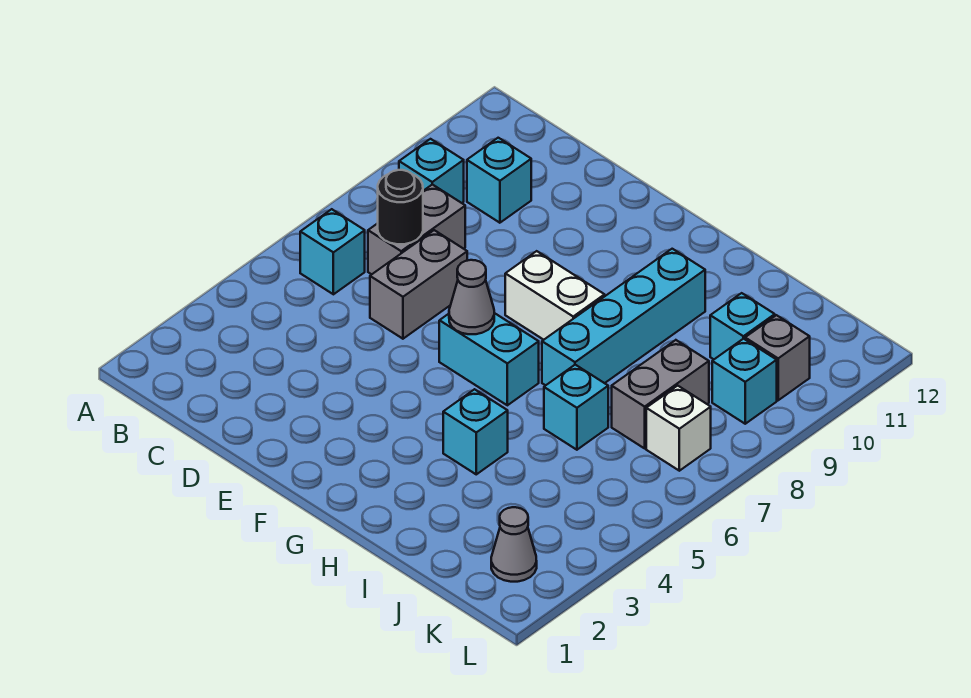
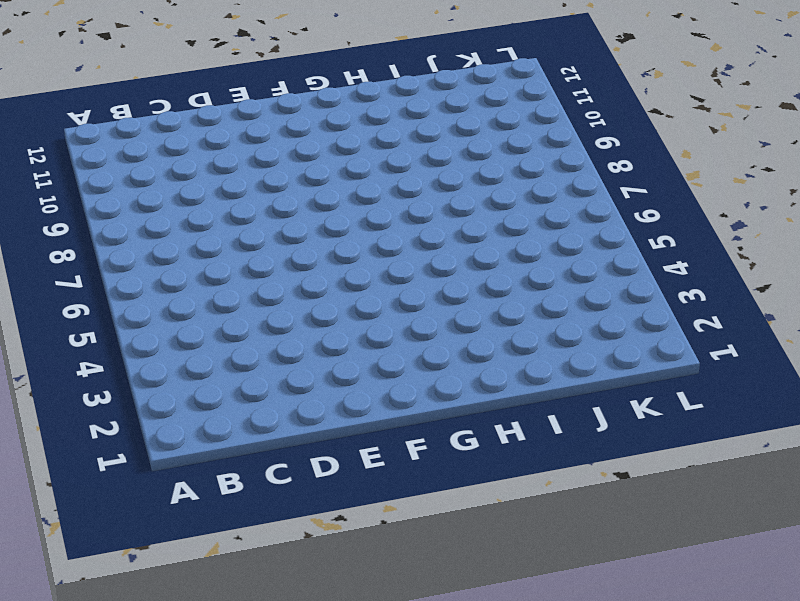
none -> cyan 1x1 brick [300,209,365,294]
none -> cyan 1x1 brick [399,139,464,203]
none -> grey 1x2 brick [368,184,465,274]

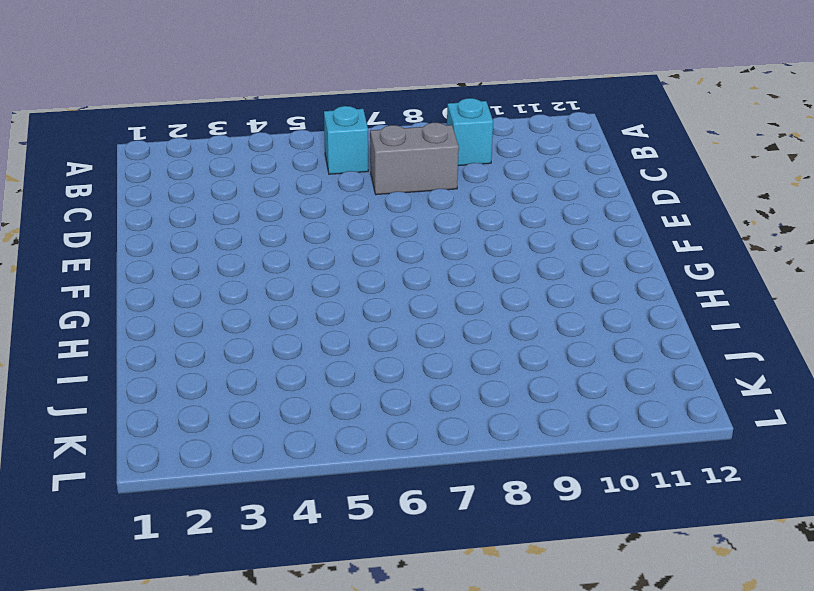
none -> cyan 1x1 brick [467,138,531,223]
none -> grey 1x2 brick [370,230,467,339]
none -> cyan 1x2 brick [439,313,539,405]

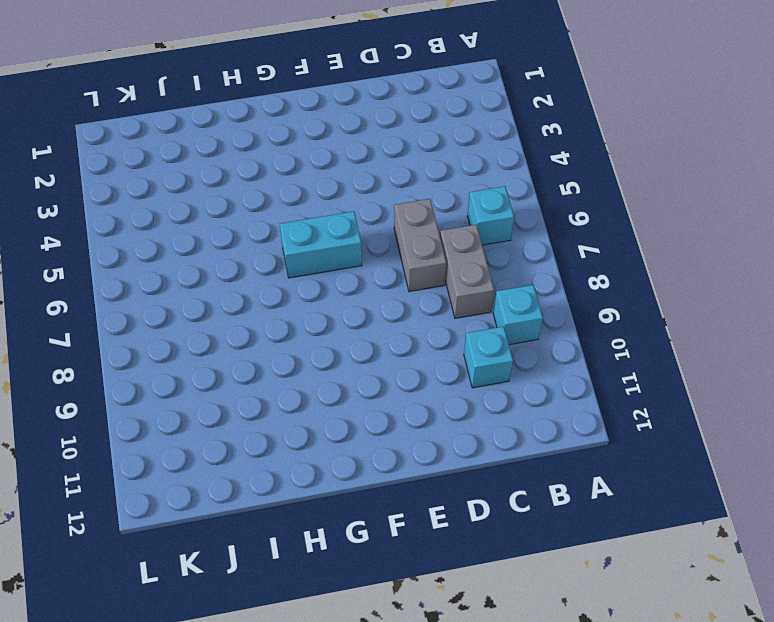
none -> white 1x2 brick [505,251,605,340]
none -> cyan 1x1 brick [443,389,508,474]
none -> cyan 1x4 brick [542,249,705,385]

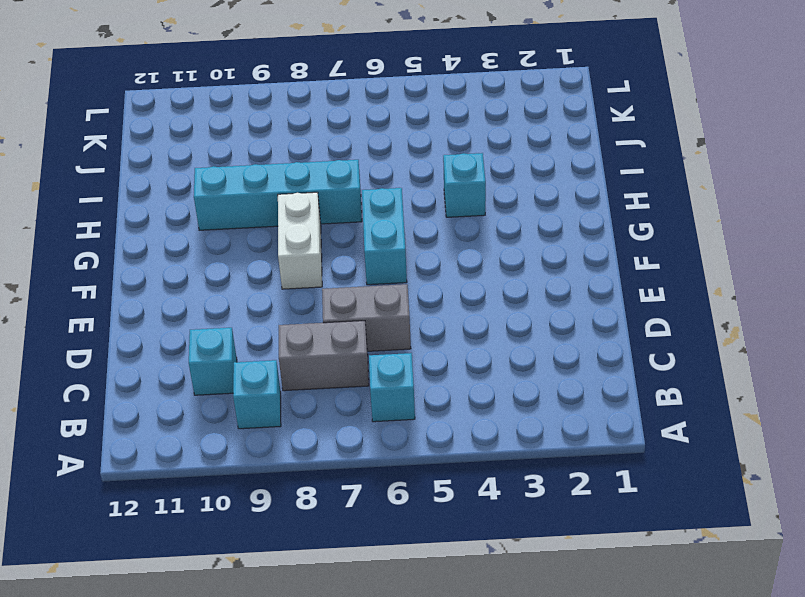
none -> cyan 1x1 brick [544,365,608,450]
none -> grey 1x2 brick [612,340,709,448]
none -> cyan 1x1 brick [710,293,775,359]

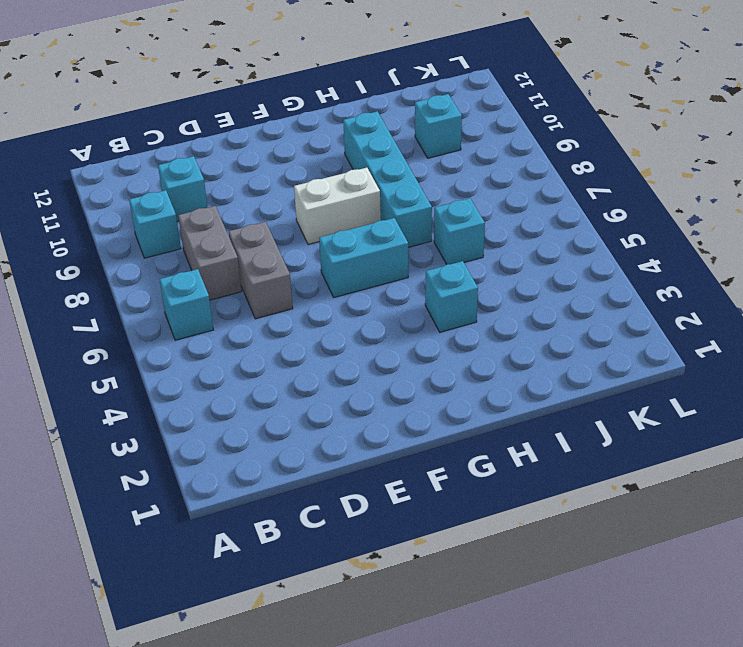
none -> grey 1x2 brick [612,340,709,448]
none -> grey 1x1 cone [491,507,537,582]
none -> white 1x1 brick [646,386,711,471]

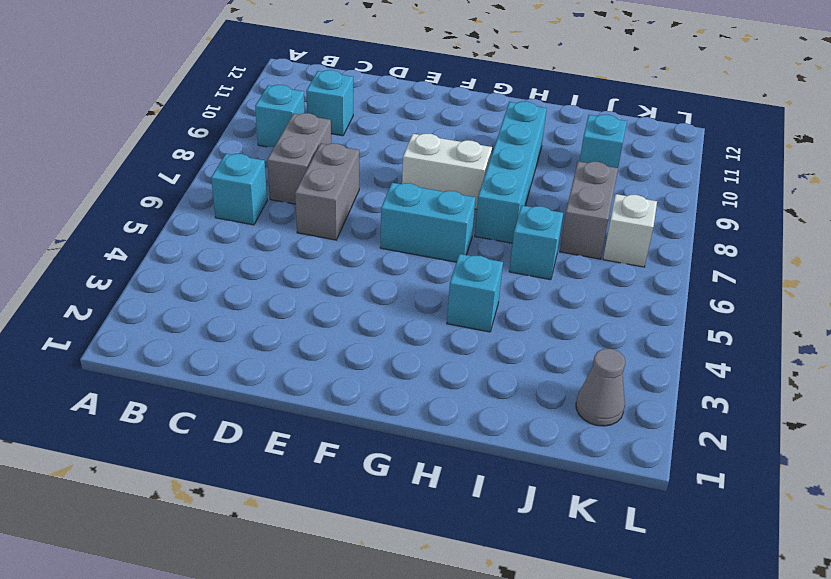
none -> cyan 1x1 brick [712,339,777,424]
none -> grey 1x1 brick [745,315,810,400]
none -> black 1x1 round brick [378,170,423,244]

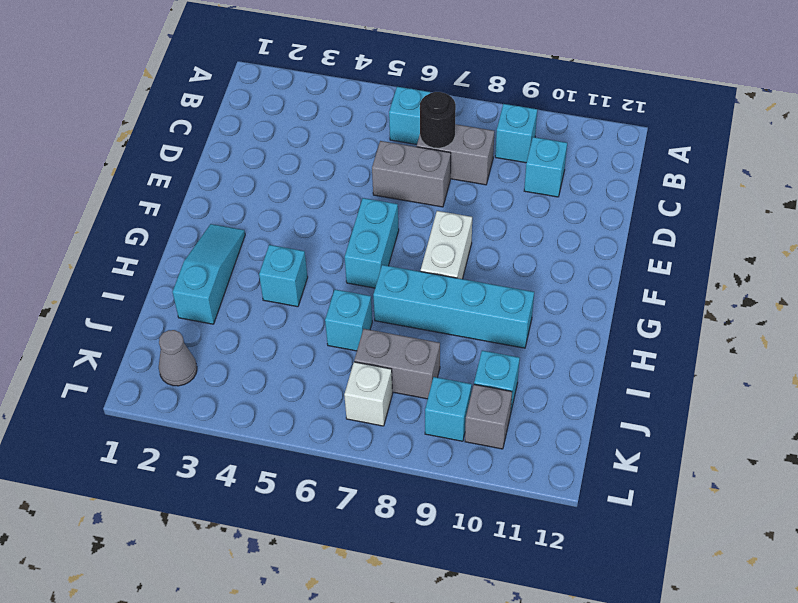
cyan 1x3 slope [172,224,245,324] -> none
none -> grey 1x1 cone [449,260,494,334]

